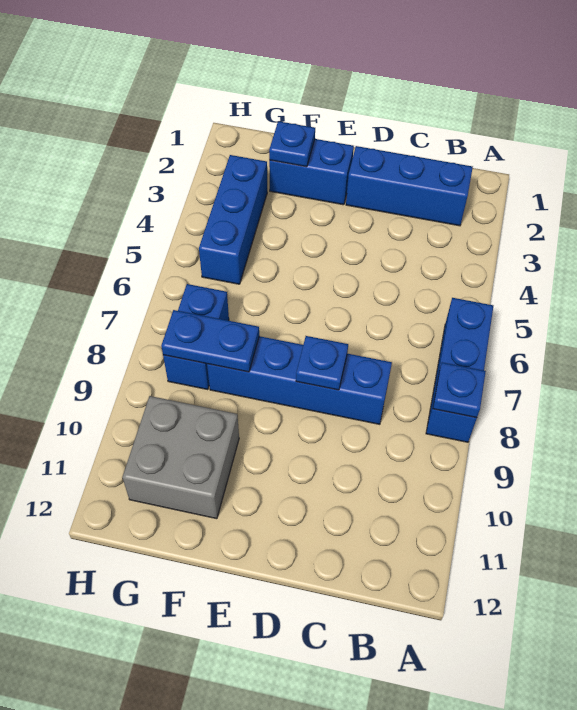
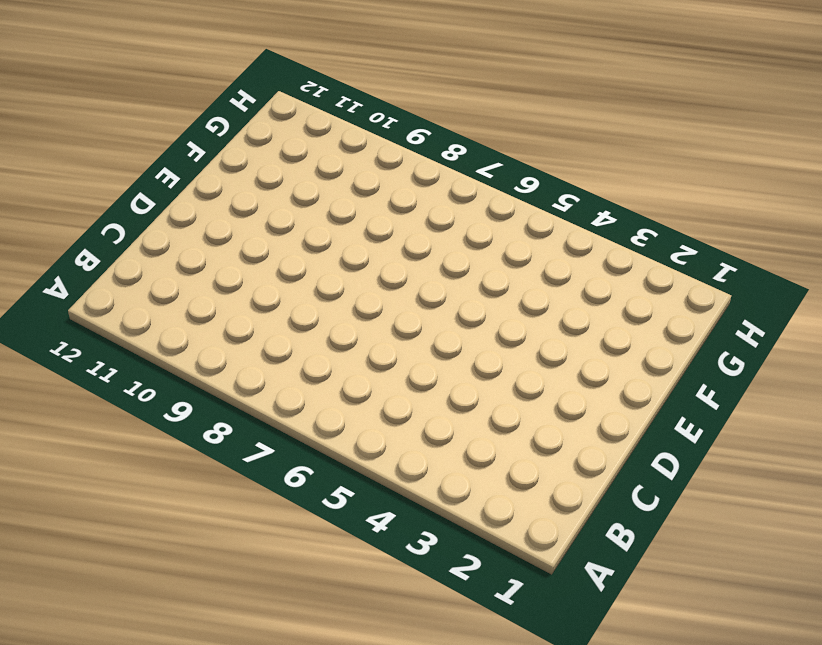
none -> blue 1x3 brick [426,298,493,442]
none -> blue 1x3 brick [346,146,473,226]

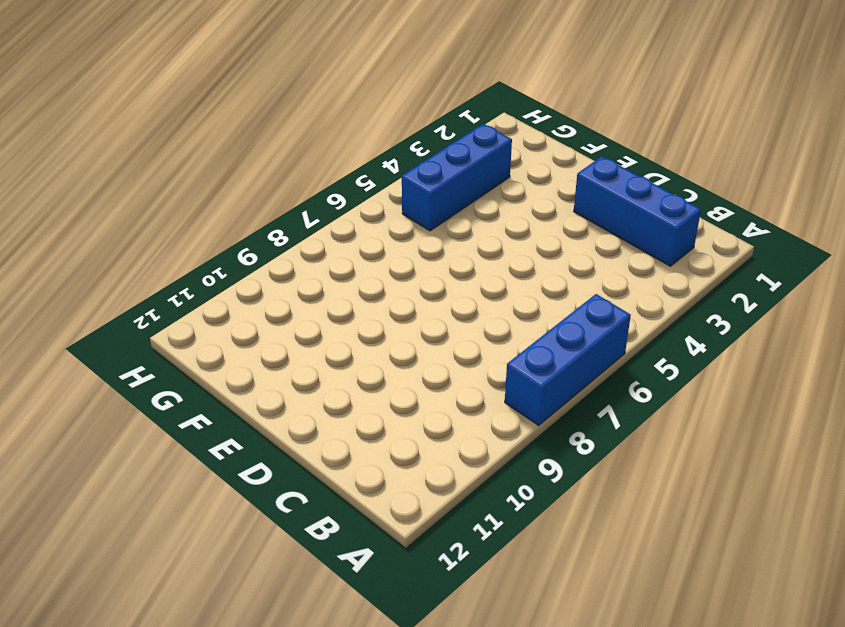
none -> blue 1x4 brick [207,336,392,424]
none -> blue 1x2 brick [269,139,354,205]

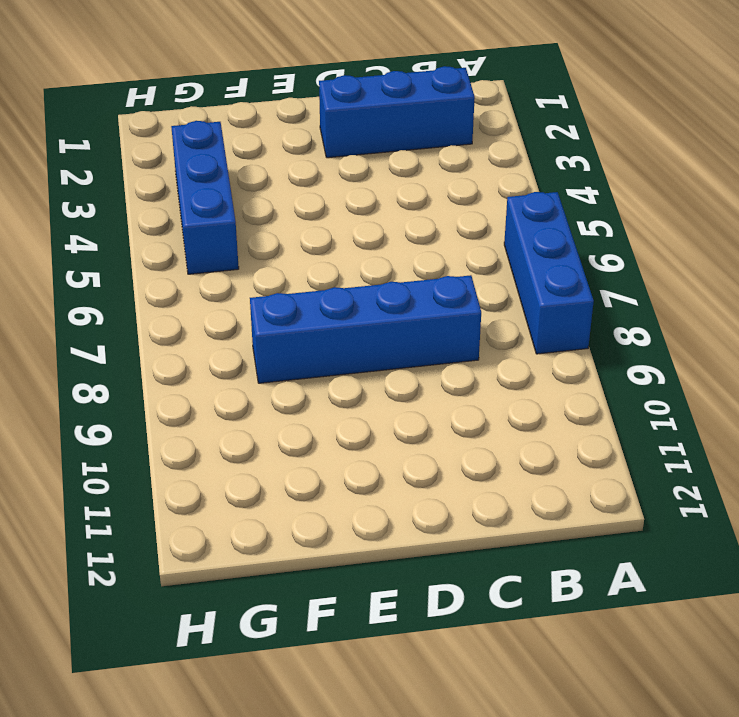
none -> blue 1x2 brick [269,139,354,205]
none -> grey 2x2 brick [122,396,239,519]

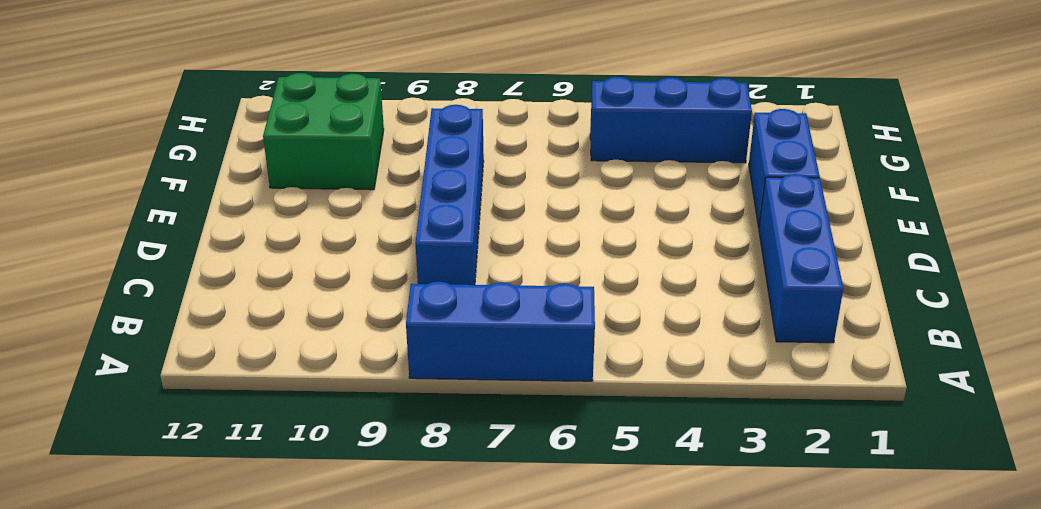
green 2x2 brick [263,73,384,190] -> grey 2x2 brick [122,396,239,519]
none -> blue 1x2 brick [163,284,229,390]
none -> blue 1x1 plate [433,362,486,418]

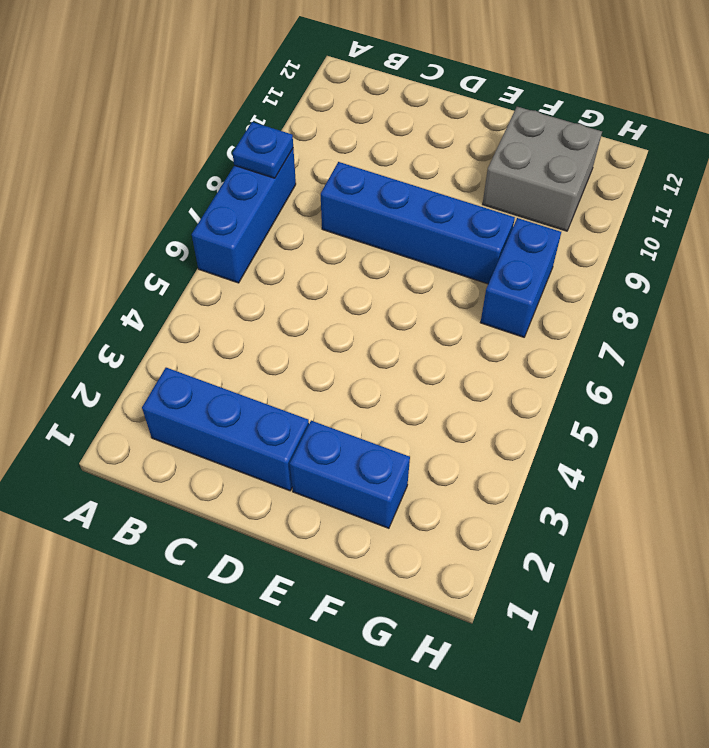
none -> blue 1x3 brick [199,155,267,284]
none -> blue 1x1 plate [296,336,348,390]

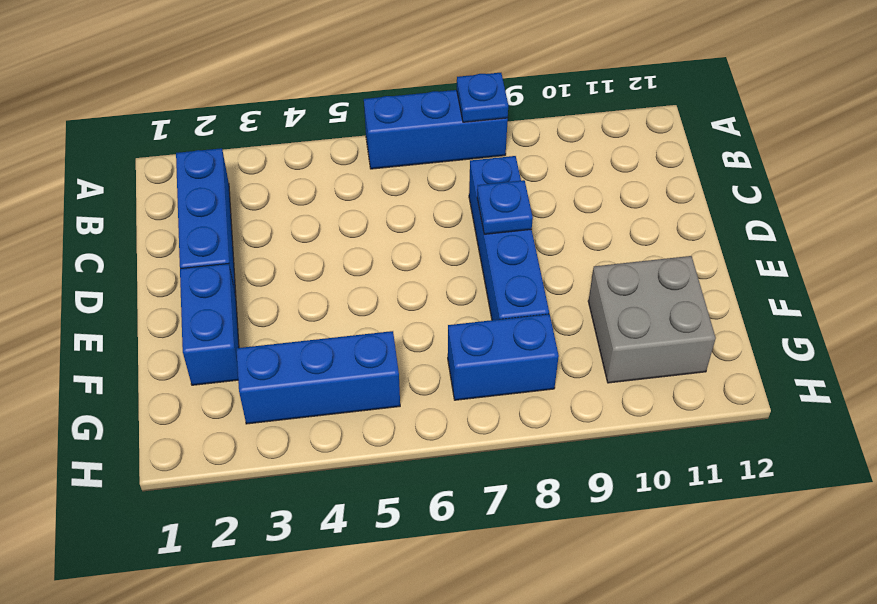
none -> blue 1x1 plate [269,121,315,167]
none -> blue 1x2 plate [161,310,259,372]

